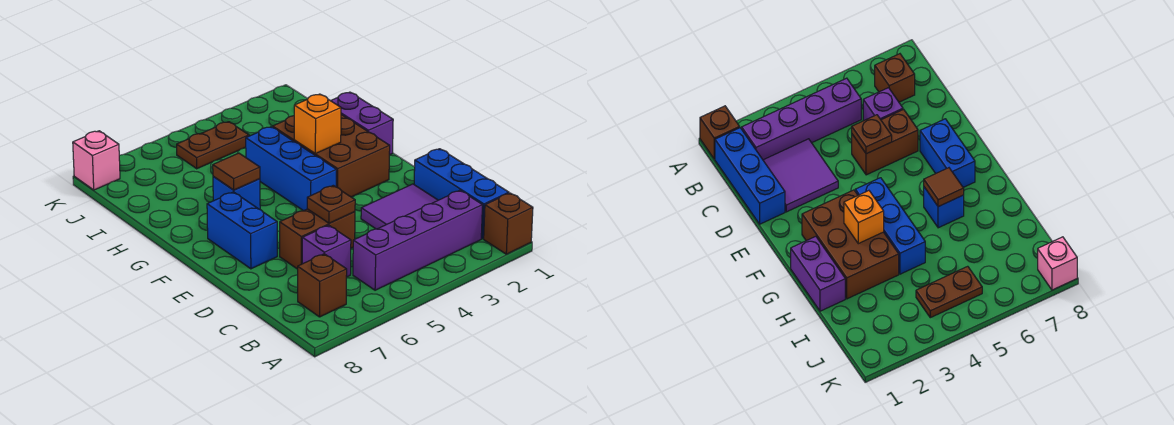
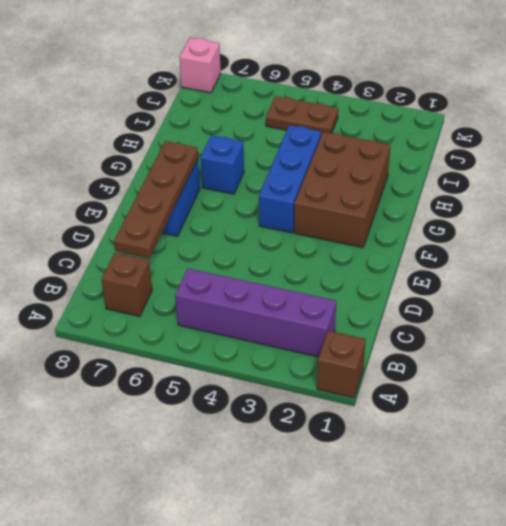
brown 1x4 plate [114,141,198,258] -> none
none -> blue 1x3 brick [414,149,509,239]
none -> purple 2x2 tile [361,184,438,229]
none -> purple 1x1 brick [302,225,351,277]

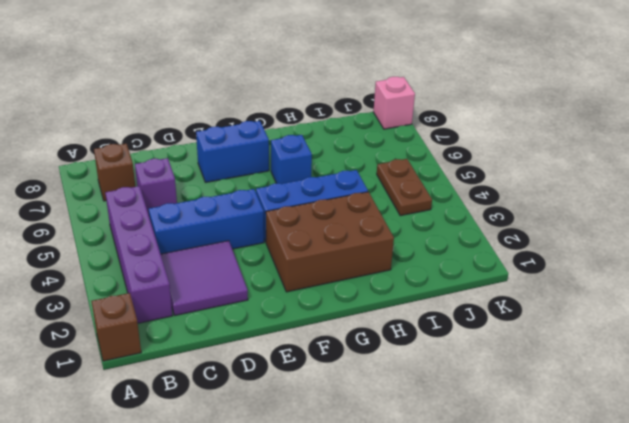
blue 1x3 brick [149,189,264,254] -> blue 1x3 brick moved to [414,149,509,239]
none -> brown 1x2 brick [280,209,355,269]
none -> purple 1x2 brick [331,92,393,155]
none -> brown 1x1 plate [307,185,355,223]

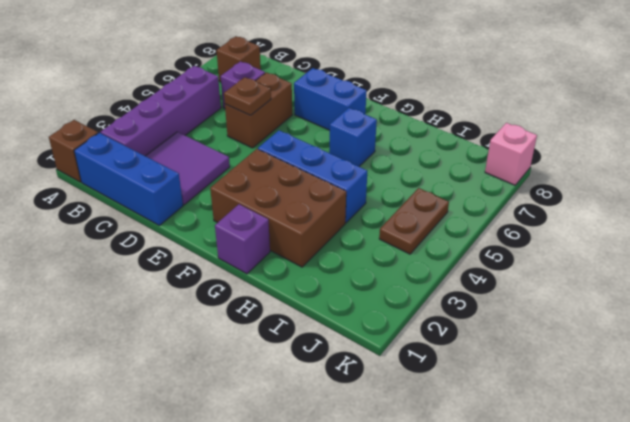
purple 1x1 brick [215,204,270,274] -> purple 1x2 brick [331,92,393,155]
none -> orange 1x1 brick [294,94,341,154]
none -> brown 1x1 tile [213,153,260,190]

